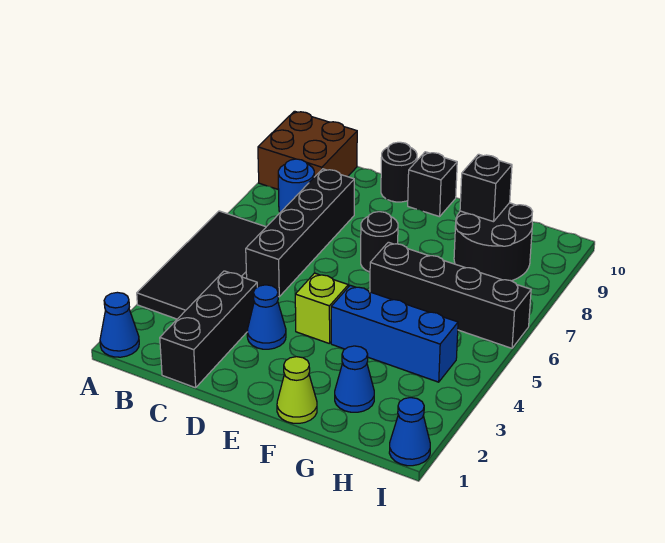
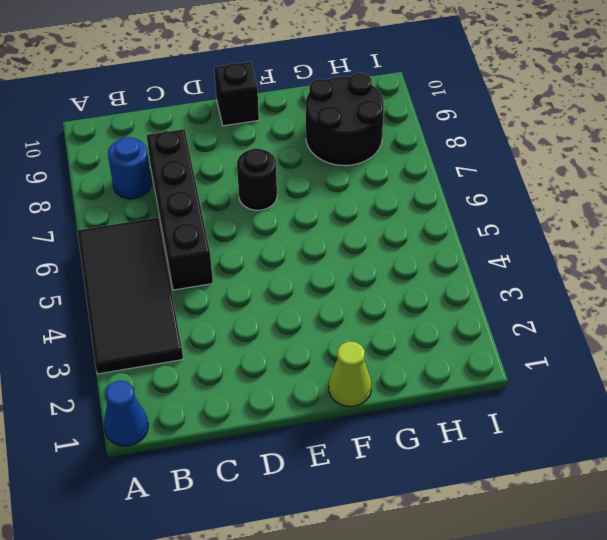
none -> brown 2x2 brick [258,111,357,190]
none -> black 1x3 brick [160,271,257,388]
none -> blue 1x1 cone [247,285,286,349]

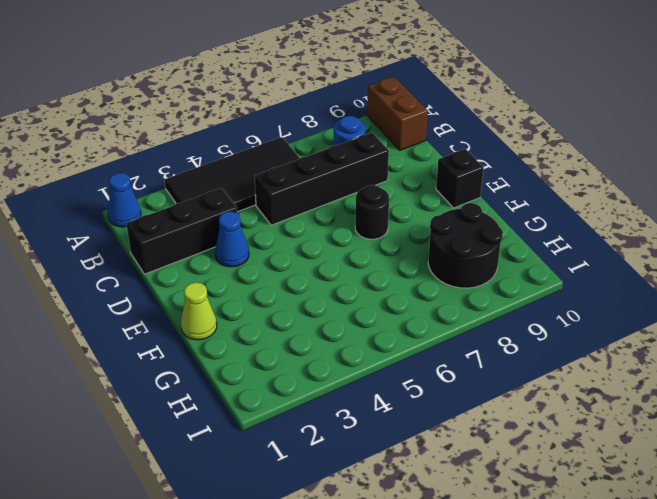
brown 1x2 brick [367,77,428,150] -> brown 2x2 brick [258,111,357,190]
none -> black 1x1 round brick [381,142,417,202]
none -> lime 1x1 brick [295,273,348,344]
none -> blue 1x3 brick [331,285,458,382]

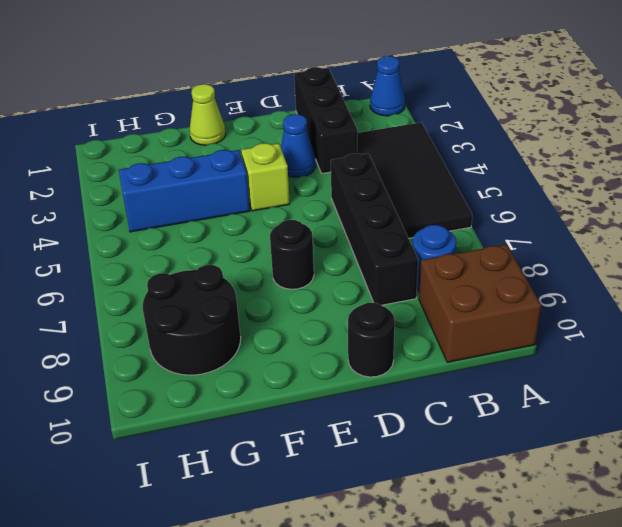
none -> black 1x1 brick [408,152,457,217]
none -> black 1x4 brick [370,242,531,348]
none -> blue 1x1 cone [335,346,374,412]

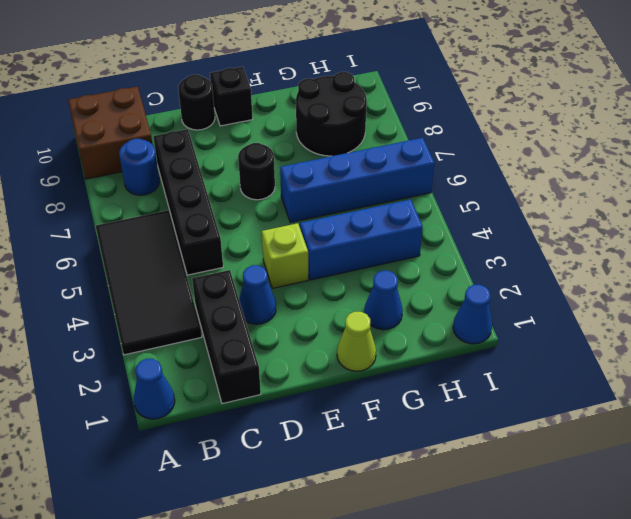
blue 1x4 brick [280,138,434,222] -> black 1x4 brick [370,242,531,348]
none -> black 1x1 brick [460,154,512,222]

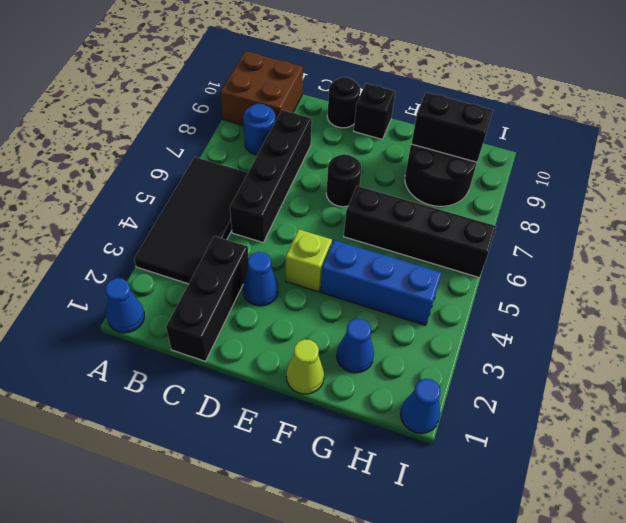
black 1x2 brick [411,92,493,162] -> black 1x1 brick [460,154,512,222]

